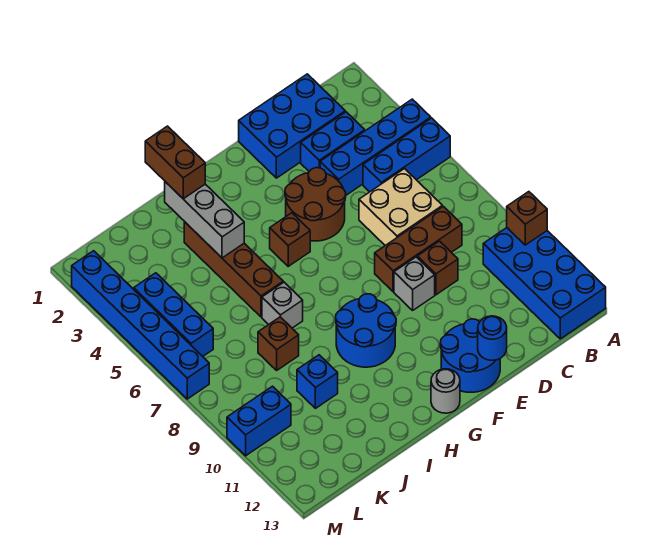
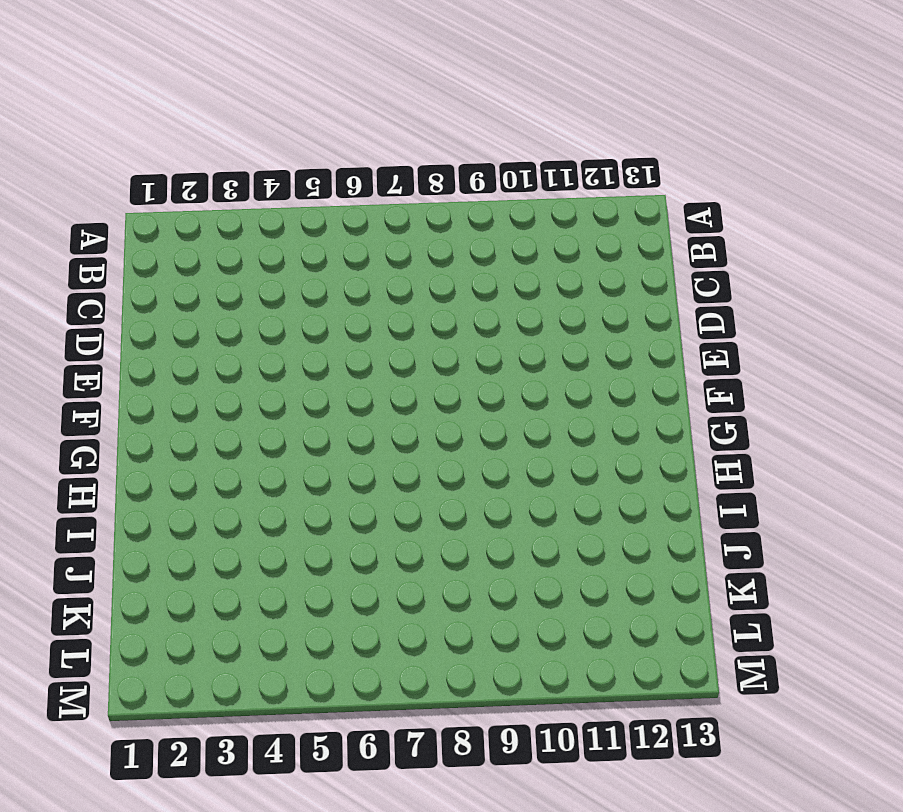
none -> blue 1x4 brick [320,99,431,195]
none -> blue 1x3 brick [363,118,450,192]
none -> blue 2x4 brick [483,228,606,339]

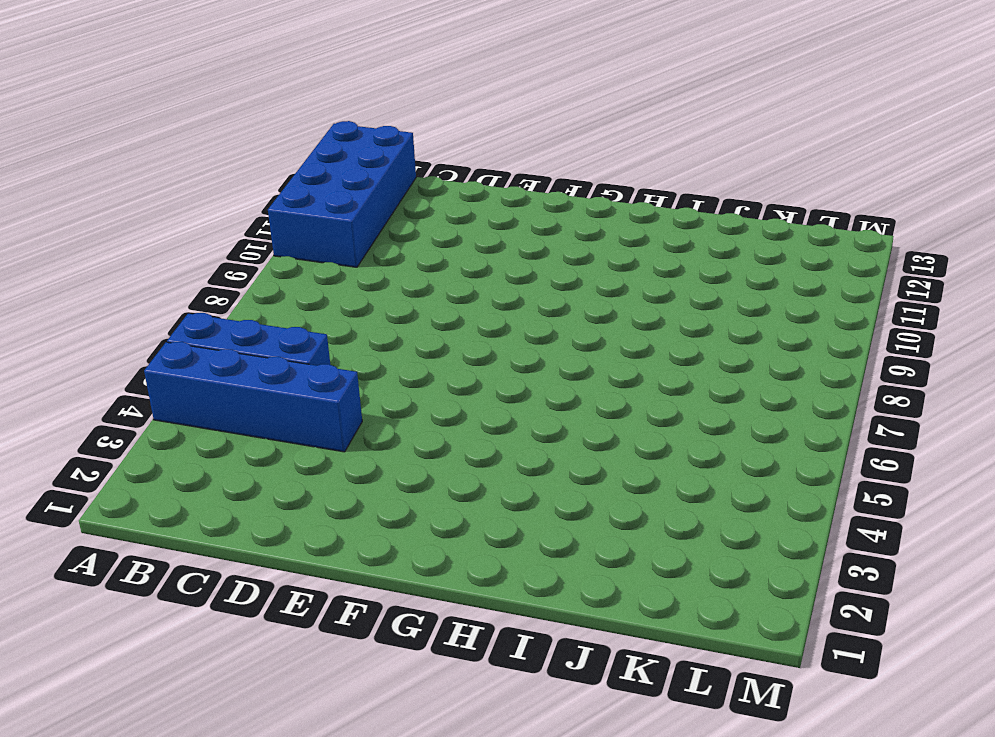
none -> blue 2x3 brick [239,74,345,178]
none -> blue 1x2 brick [301,112,365,171]
none -> tan 2x2 brick [359,169,442,245]

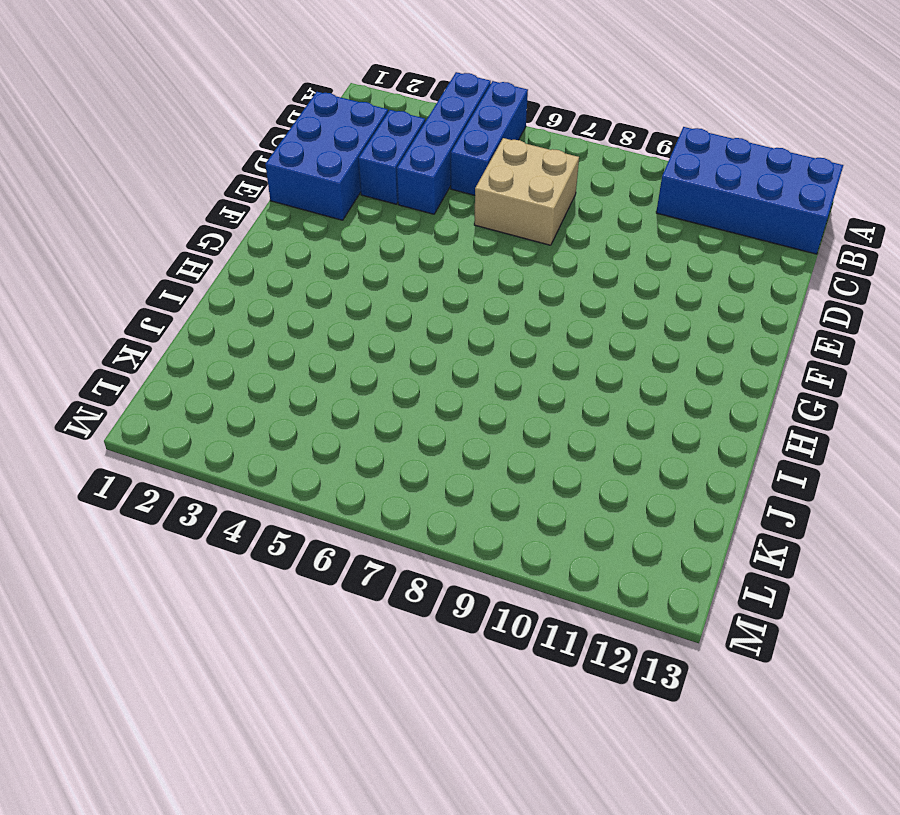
none -> brown 1x3 brick [375,206,462,292]
none -> brown 1x1 brick [417,241,458,295]
none -> brown 2x2 round brick [285,168,346,241]

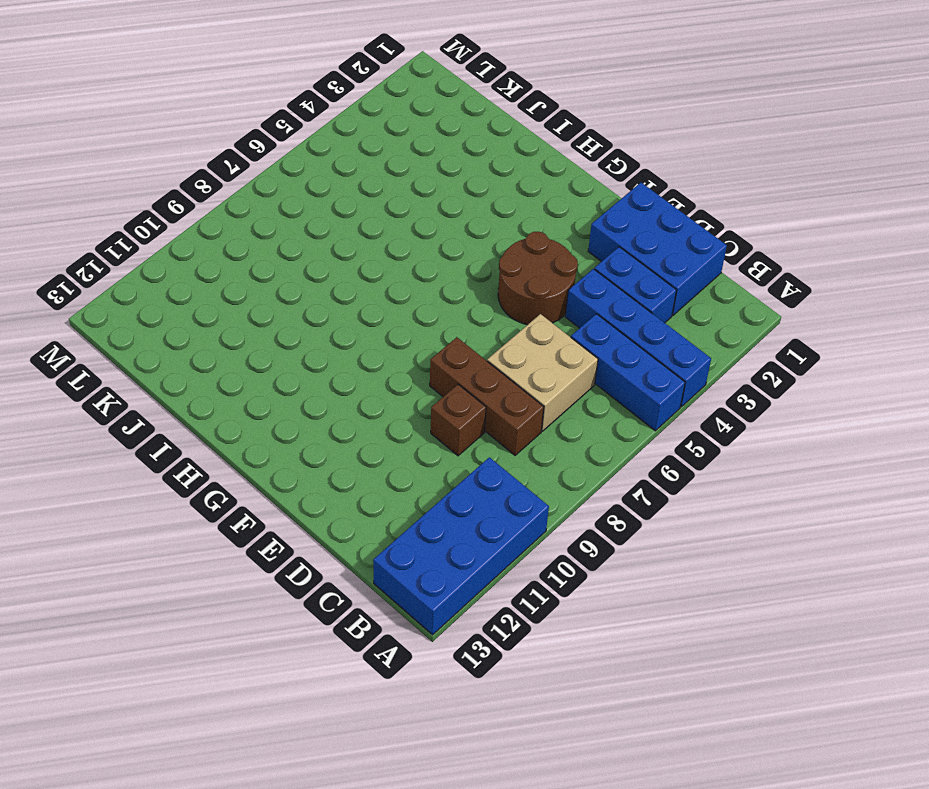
none -> grey 1x1 brick [394,257,435,310]
none -> blue 2x2 round brick [440,319,500,392]
none -> brown 1x1 brick [270,213,310,266]

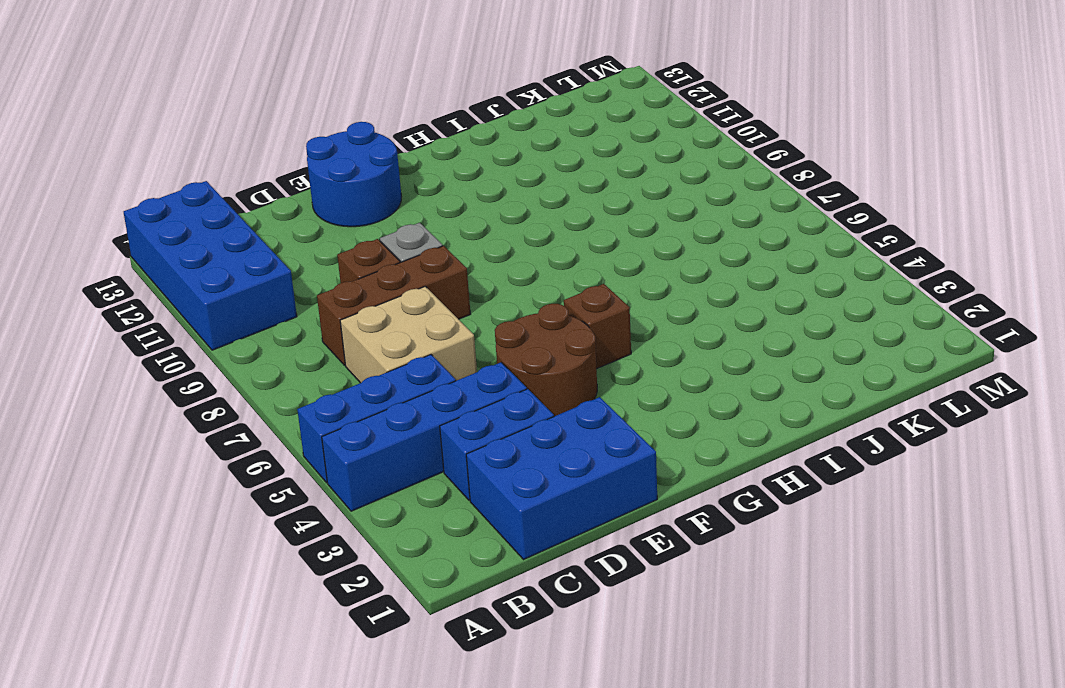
none -> blue 2x2 round brick [336,294,396,367]
none -> grey 1x1 round brick [431,369,460,413]
none -> brown 1x4 brick [184,222,283,317]

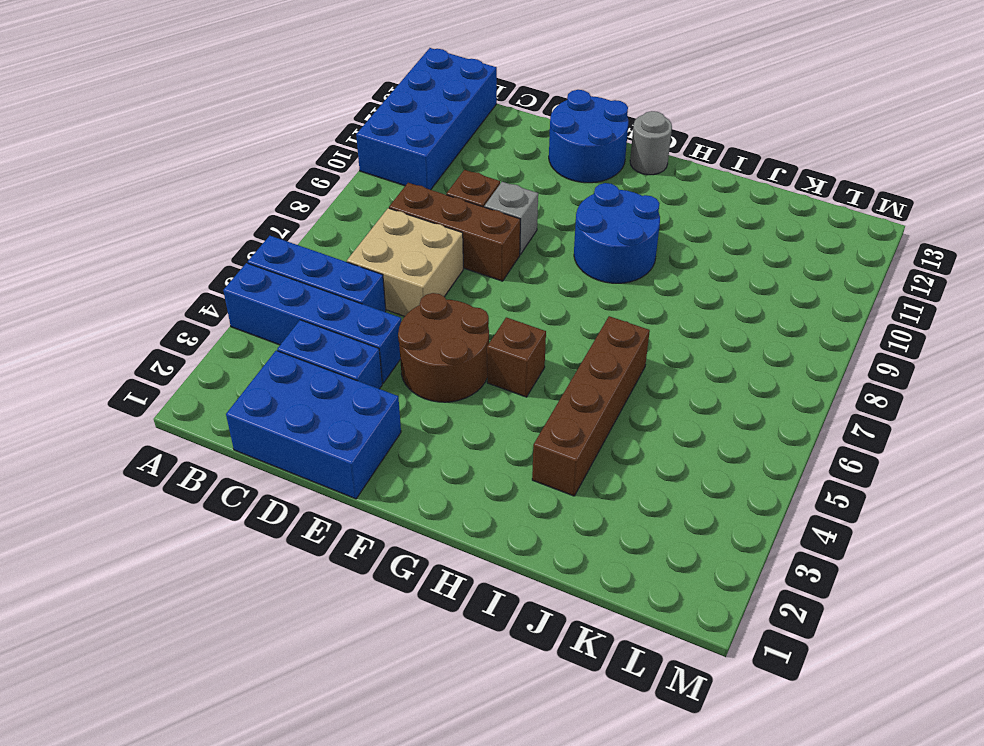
none -> grey 1x1 brick [262,282,303,328]
none -> brown 1x1 brick [258,317,299,370]
none -> blue 1x1 brick [297,355,338,408]

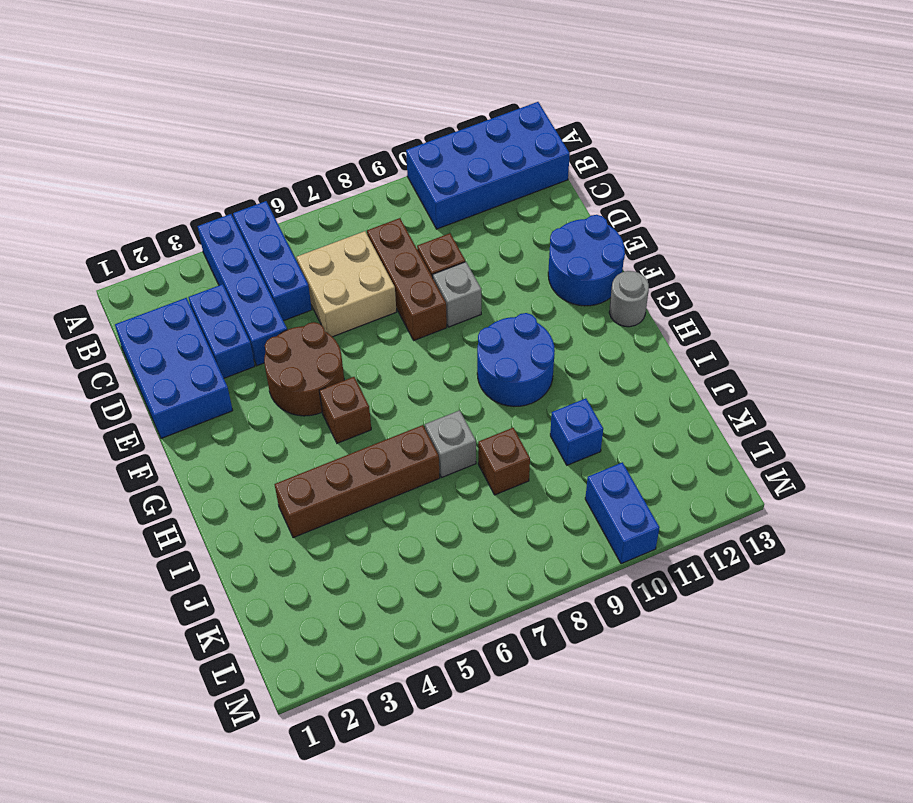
none -> blue 1x3 brick [134,273,213,356]
none -> blue 1x6 brick [72,251,209,399]
none -> brown 1x1 brick [507,192,547,245]

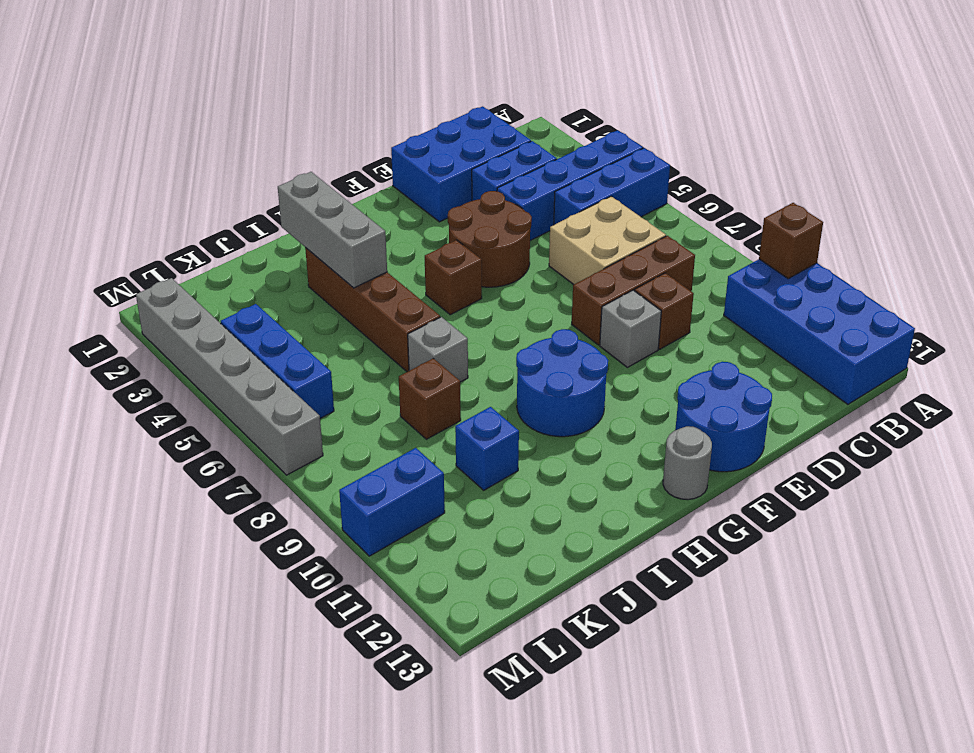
grey 1x6 brick [136,278,323,475] -> blue 1x6 brick [72,251,209,399]
none -> blue 1x1 round brick [478,316,507,360]
none -> brown 1x2 brick [145,126,205,199]

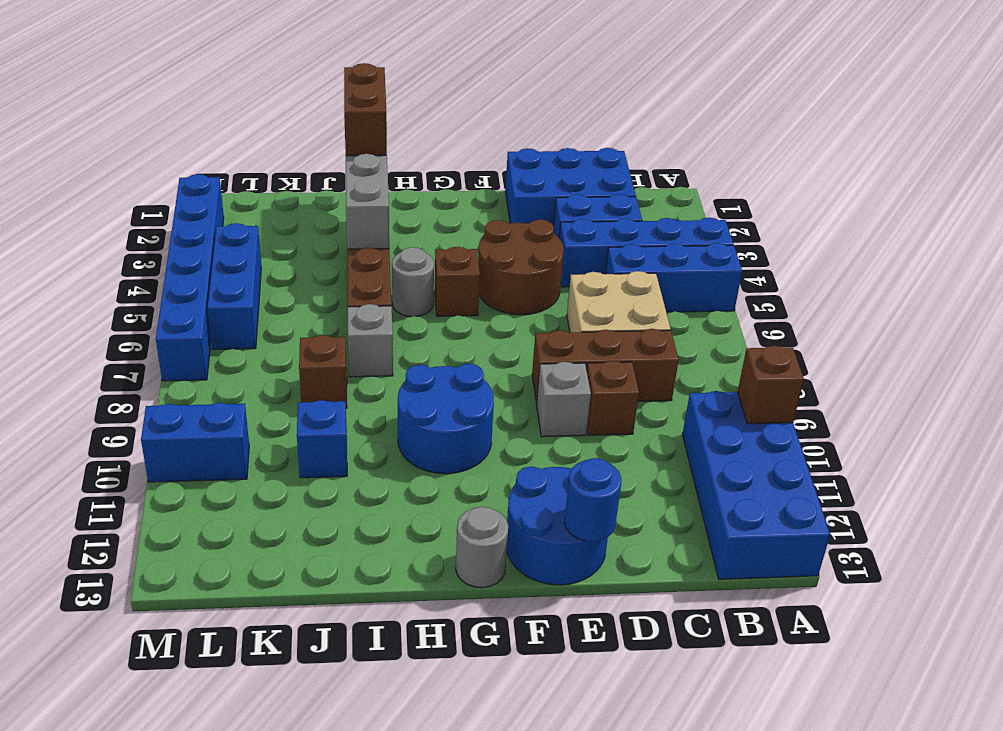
grey 1x1 round brick [392,247,434,317] -> none

